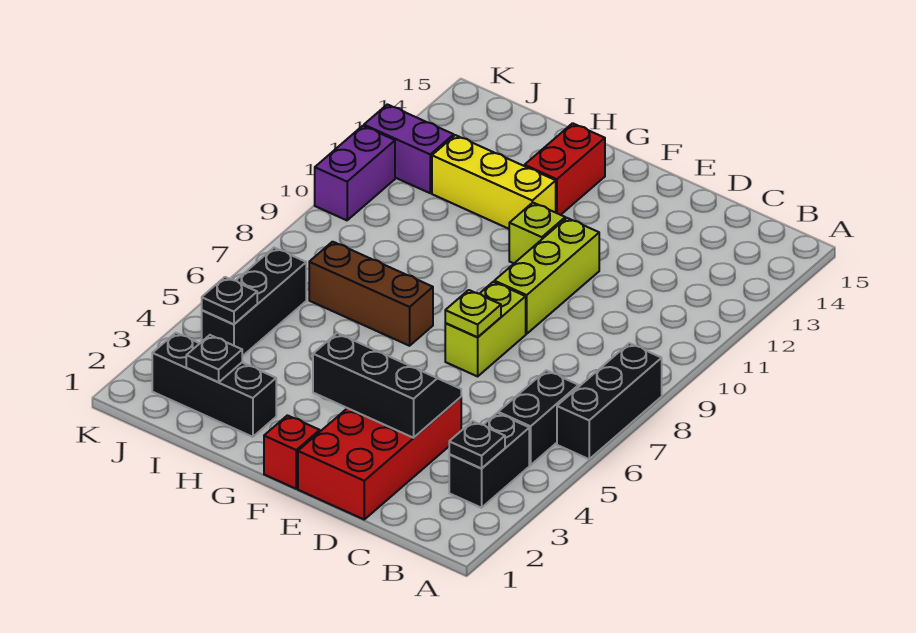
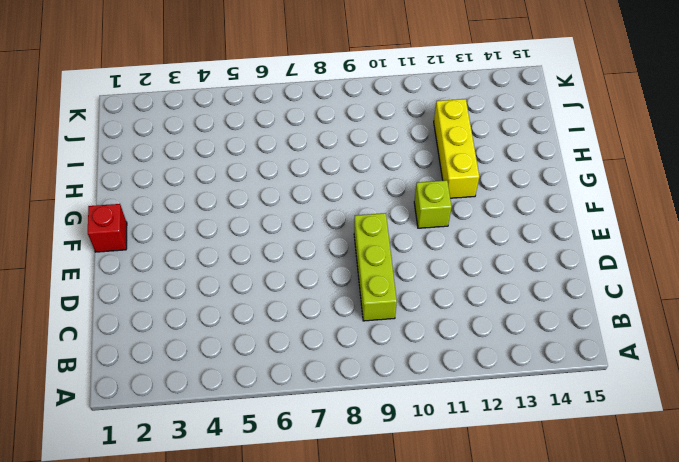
lime 1x3 brick [354,213,397,321] -> lime 1x3 brick turned to [494,218,599,334]
none -> black 1x3 brick [557,343,662,459]
none -> black 1x2 brick [449,413,529,508]
none -> black 1x2 brick [498,370,579,465]

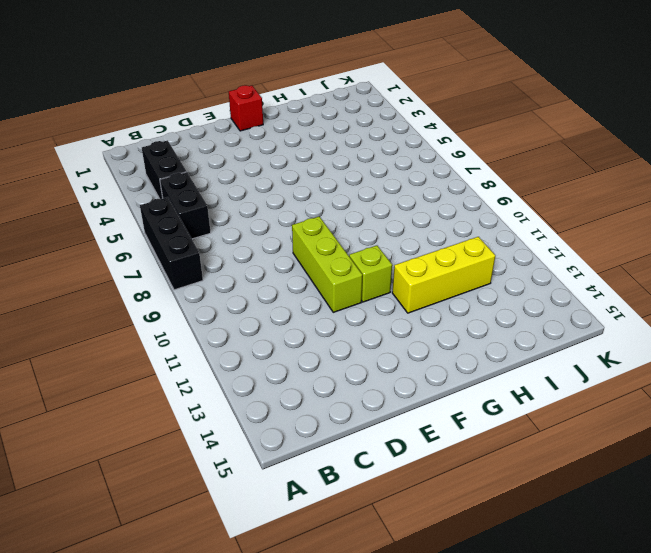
none -> red 2x4 brick [298,397,461,519]
none -> lime 1x2 brick [445,282,526,376]
none -> brown 1x3 brick [309,242,433,346]

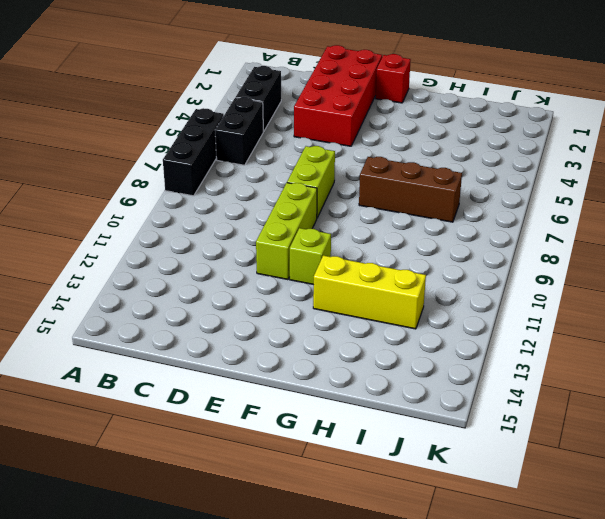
none -> red 1x2 brick [525,123,605,215]
none -> black 1x3 brick [152,333,276,437]
none -> black 1x3 brick [202,248,306,356]

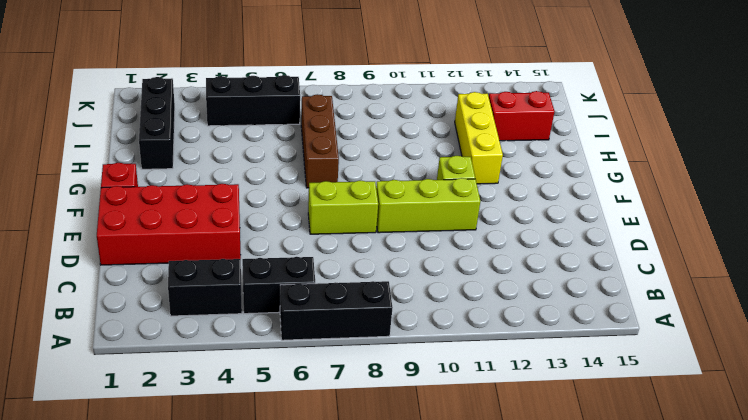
red 1x2 brick [489,91,555,141] -> red 1x2 brick moved to [525,123,605,215]
none -> purple 1x2 brick [364,104,454,193]
none -> purple 1x2 brick [315,126,395,220]
none -> black 1x1 plate [449,421,505,468]

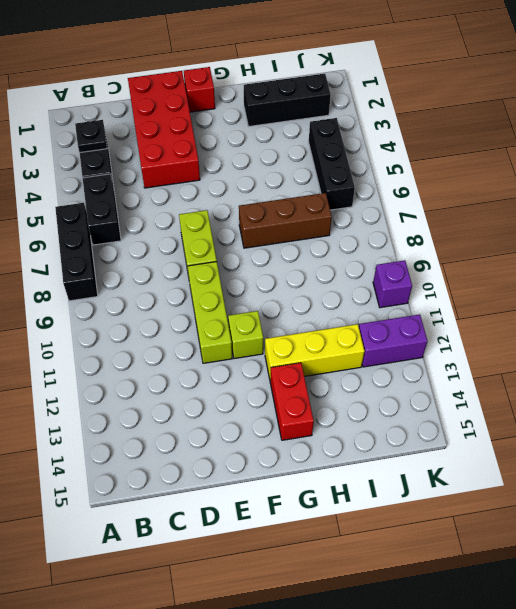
purple 1x1 brick [373,260,412,308] -> purple 1x2 brick [315,126,395,220]
none -> black 2x3 slope [313,333,461,438]
none -> lime 1x1 plate [445,290,501,337]
none -> black 1x1 plate [186,335,242,382]

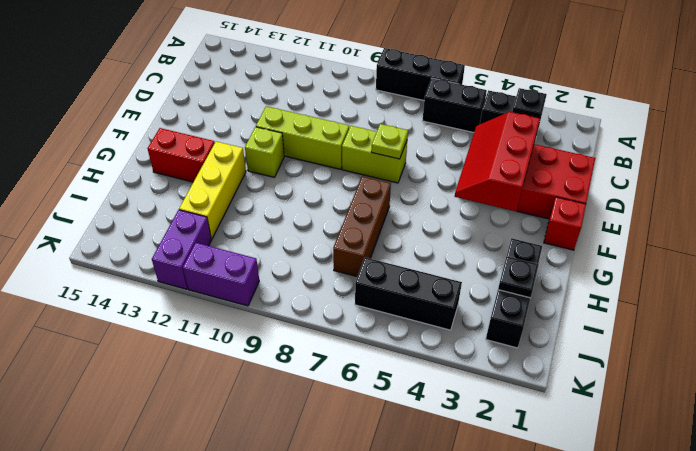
red 2x3 slope [455,112,540,211] -> black 2x3 slope [313,333,461,438]
none -> black 1x1 plate [202,277,257,324]

